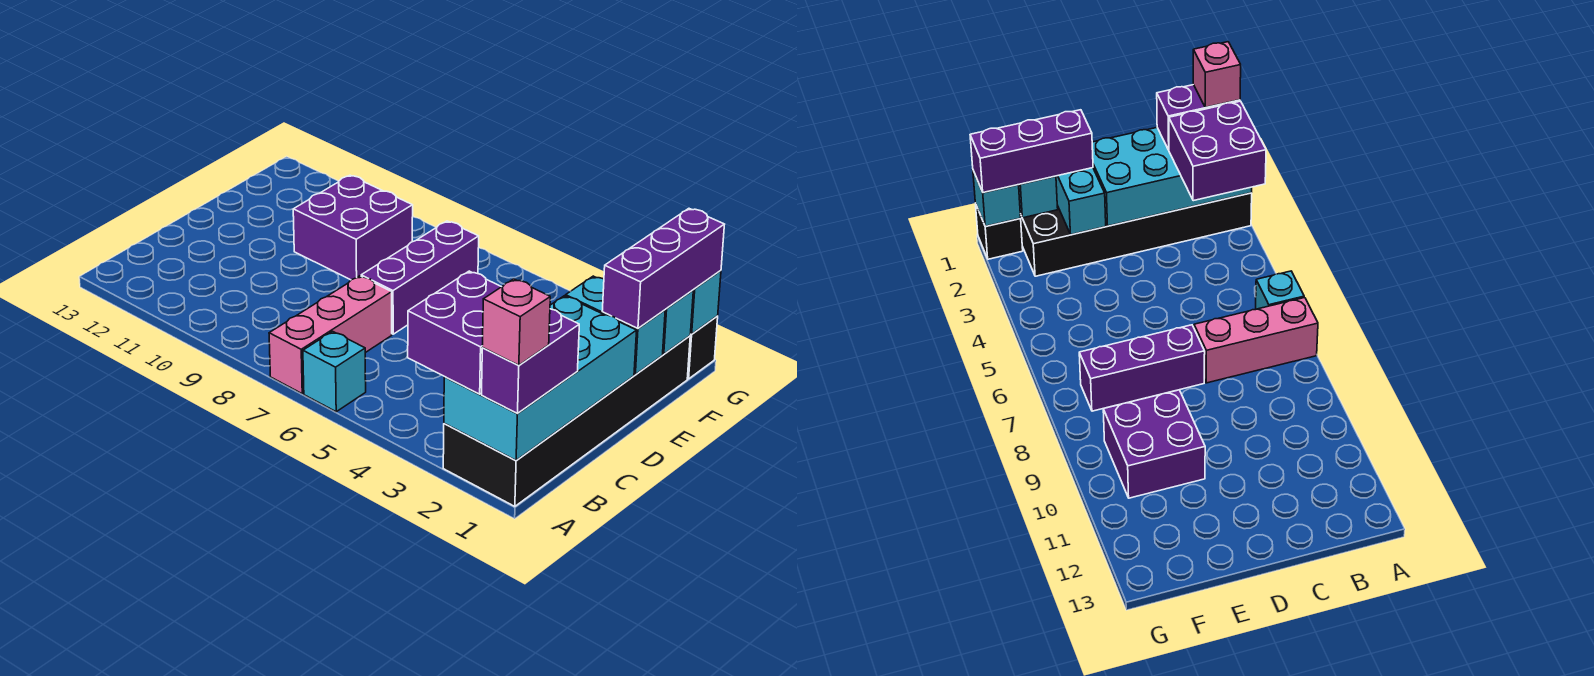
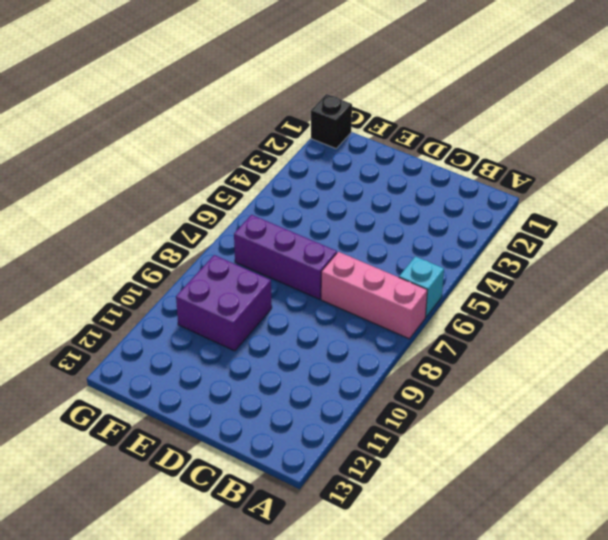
none -> black 2x6 brick [443,336,690,506]
none -> cyan 2x4 brick [444,296,637,460]
none -> cyan 1x2 brick [566,276,665,375]

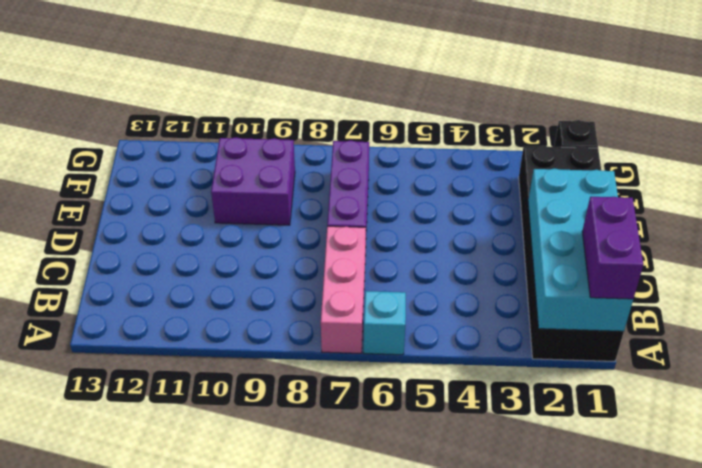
none -> cyan 1x2 brick [566,276,665,375]
none -> cyan 1x1 brick [663,290,693,354]
none -> cyan 1x1 brick [690,271,721,334]

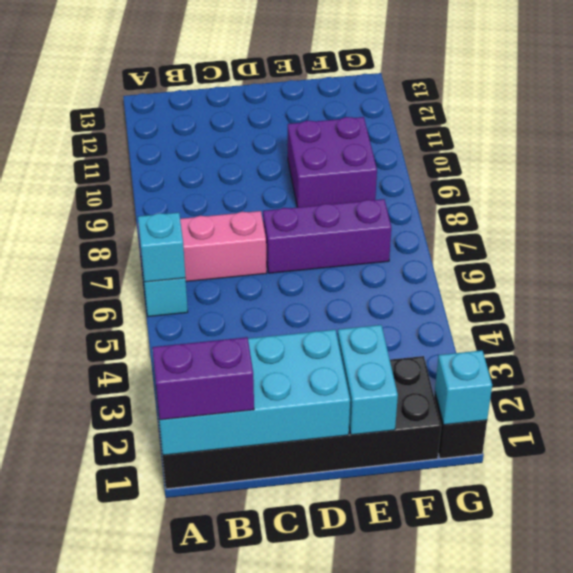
cyan 1x1 brick [138,213,186,282] -> cyan 1x1 brick moved to [663,290,693,354]
none -> purple 2x2 brick [408,271,501,394]
none -> purple 1x3 brick [602,209,725,328]
none -> pink 1x1 brick [482,279,550,365]

